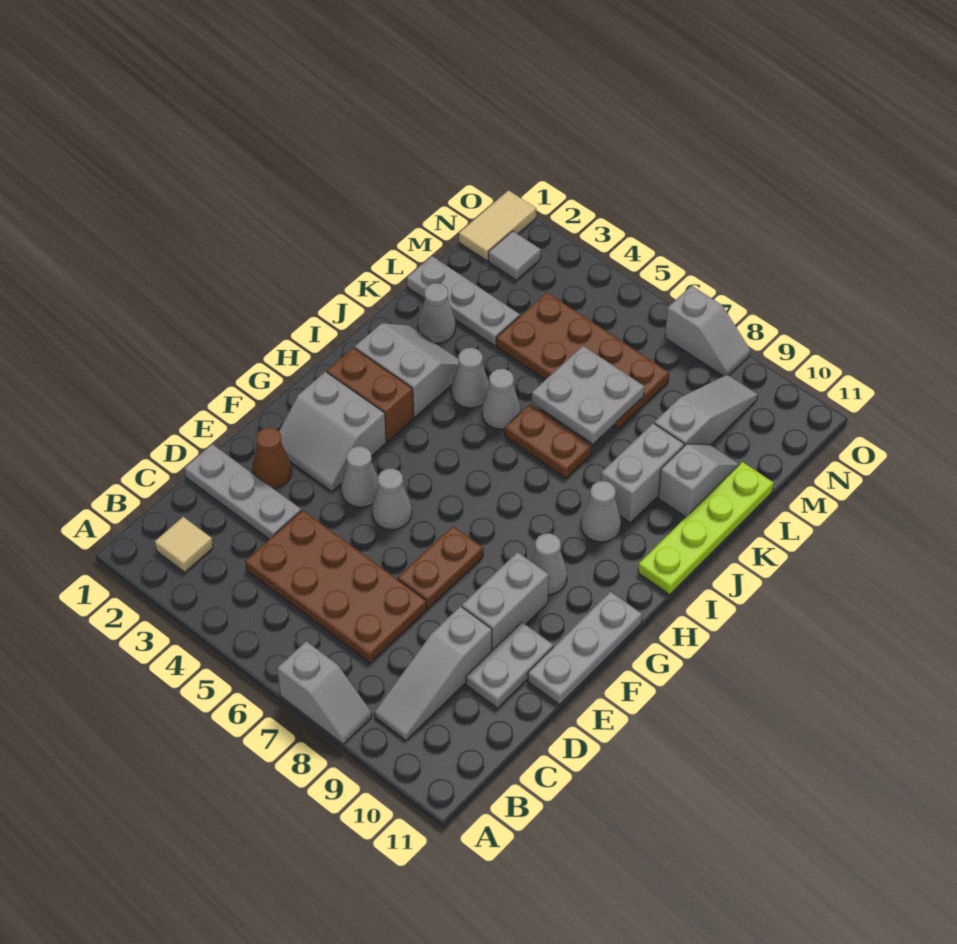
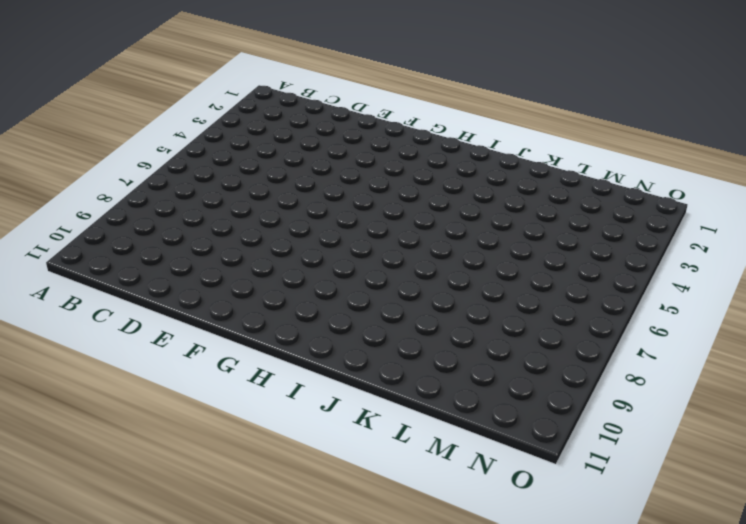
none -> grey 1x2 slope [277,641,372,744]
none -> tan 1x1 tile [155,517,213,572]
none -> grey 1x3 slope [374,606,492,740]
none -> brown 2x4 plate [245,510,427,663]

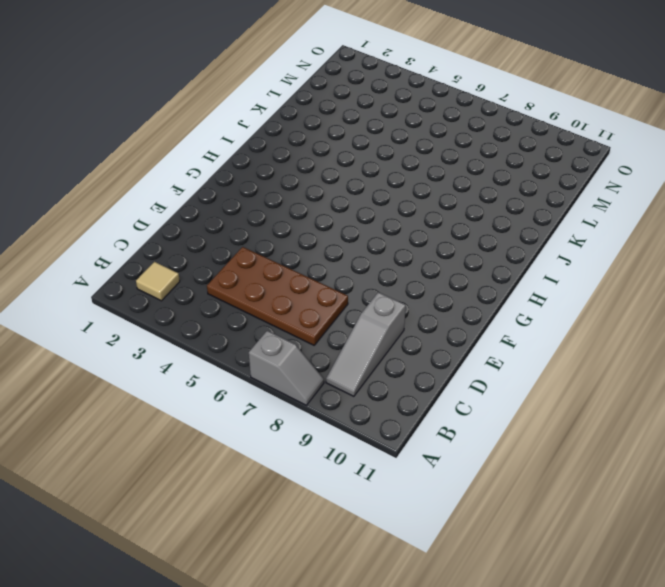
none -> grey 1x3 plate [184,444,301,539]
none -> grey 1x2 plate [466,622,553,708]
none -> brown 1x1 cone [252,428,292,488]
none -> brown 1x2 plate [398,526,483,608]

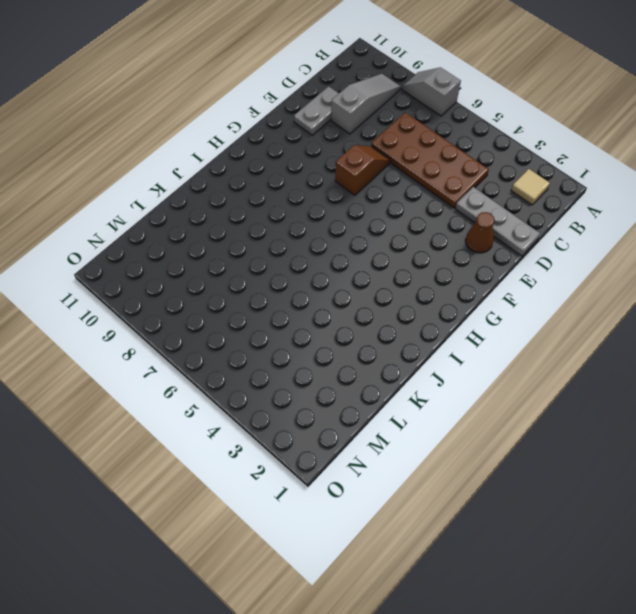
brown 1x2 slope [335,145,390,195] -> brown 1x2 plate [398,526,483,608]
none -> grey 1x2 brick [462,552,549,650]
none -> grey 1x3 plate [528,592,642,704]
none -> grey 2x2 slope [279,372,386,491]
none -> grey 1x1 cone [341,446,378,507]

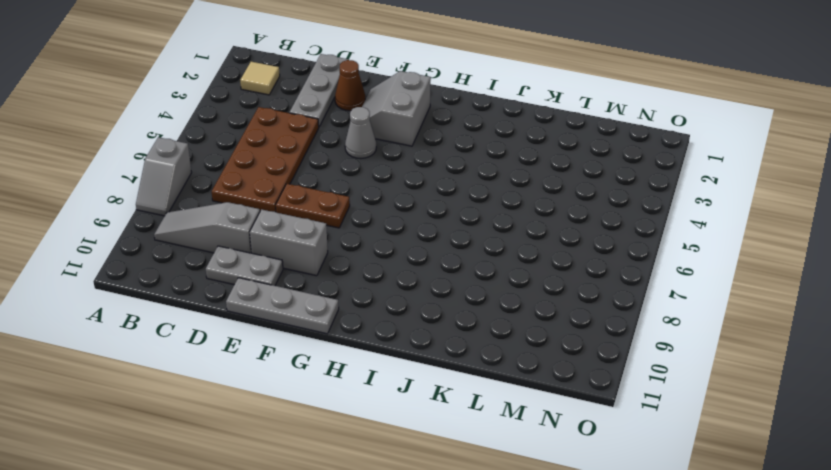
none -> grey 1x1 cone [372,469,412,529]
none -> grey 1x1 cone [531,533,567,595]
none -> brown 1x2 brick [327,348,414,442]
none -> grey 2x2 slope [355,323,459,417]

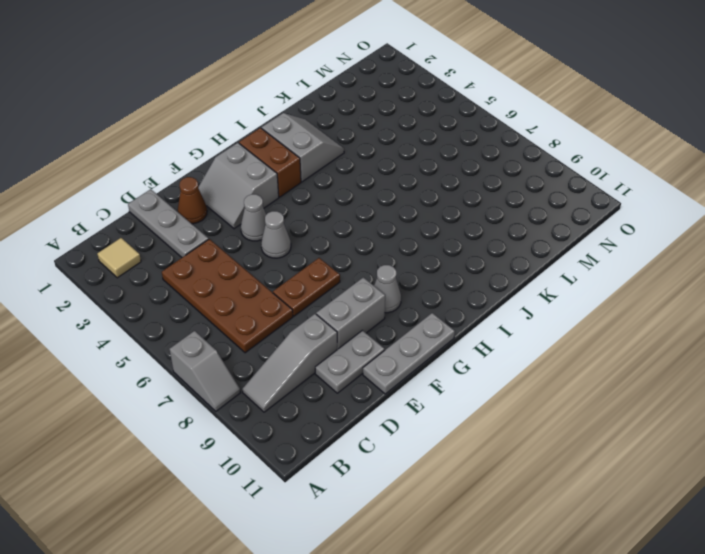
none -> grey 1x1 cone [581,481,621,542]
none -> lime 1x4 plate [638,462,774,595]
none -> grey 1x1 cone [451,348,489,408]
none -> grey 1x1 cone [482,369,521,429]

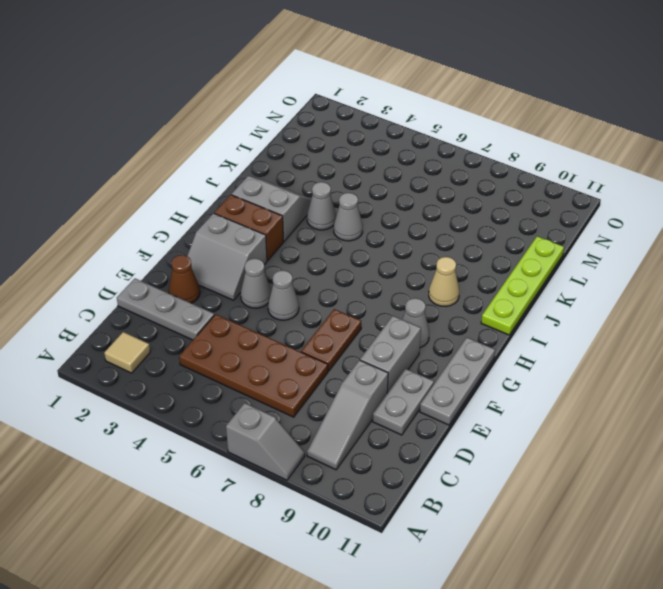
tan 1x1 cone [429,257,459,307] -> grey 1x1 cone [581,481,621,542]
none -> brown 1x2 plate [505,404,592,478]
none -> grey 1x2 brick [601,423,684,523]
none -> grey 1x1 cone [418,283,456,343]
none -> grey 1x2 slope [658,444,739,517]

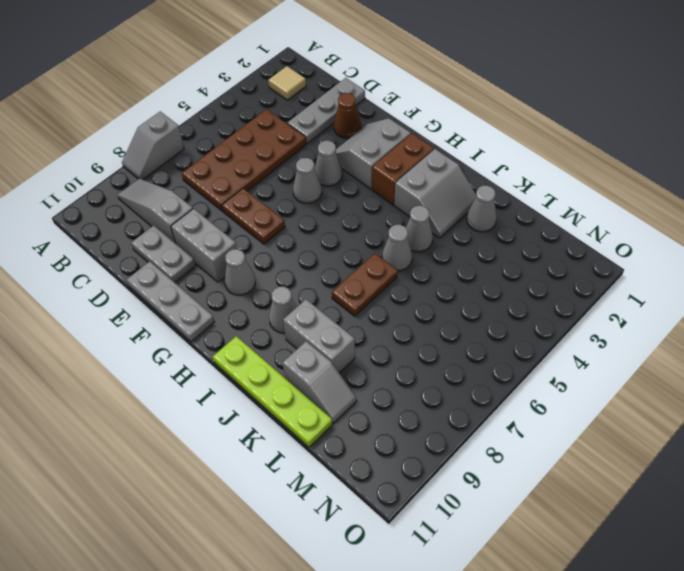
none -> grey 1x3 plate [407,256,520,346]
none -> brown 2x4 plate [496,293,669,429]
none -> grey 1x3 slope [654,375,758,446]
none -> tan 1x2 tile [459,190,536,261]

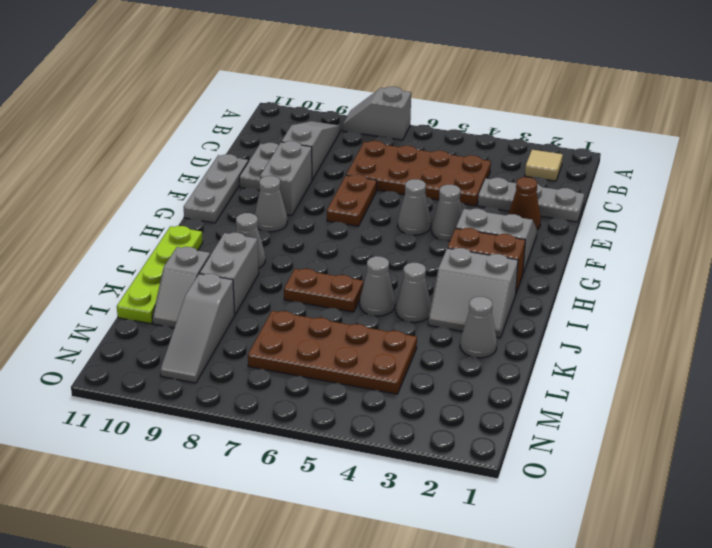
none -> grey 1x3 plate [407,256,520,346]
none -> tan 1x2 tile [459,190,536,261]
none -> grey 1x1 tile [488,231,541,280]
none -> grey 1x2 slope [665,286,750,376]

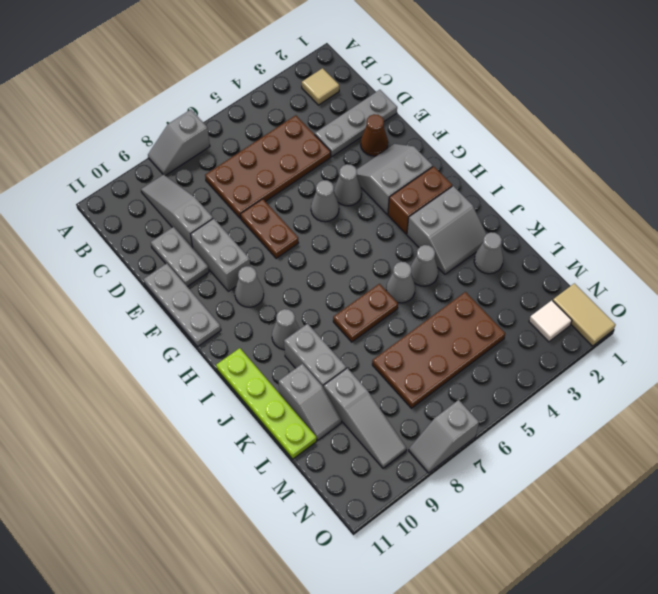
white 1x1 tile [529,300,572,342] -> grey 1x1 tile [488,231,541,280]
none -> grey 1x3 plate [407,256,520,346]
none -> grey 2x2 plate [532,346,645,443]

